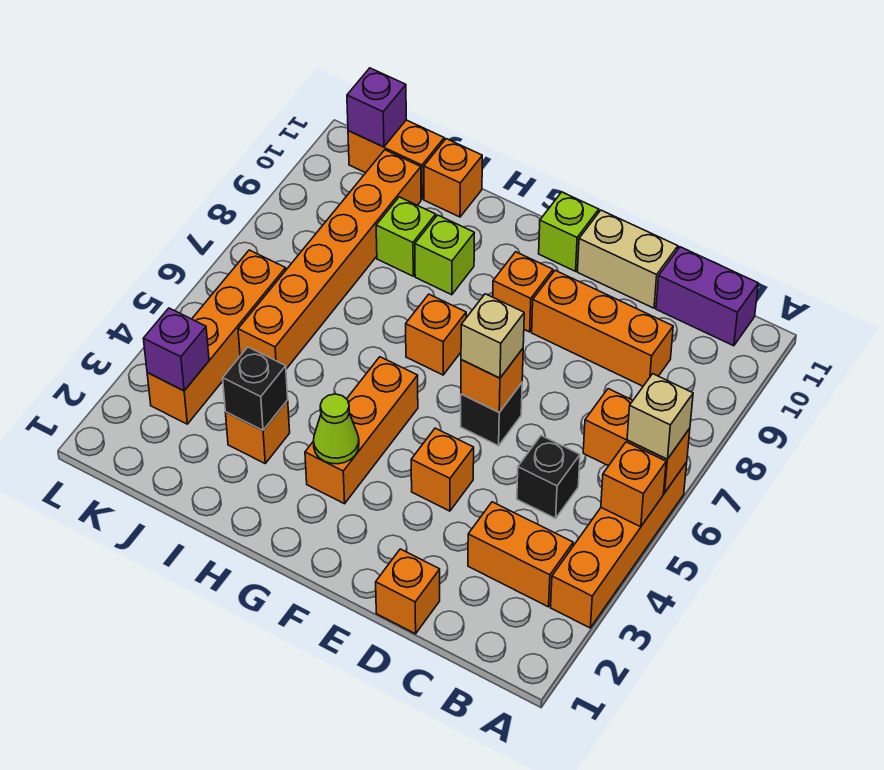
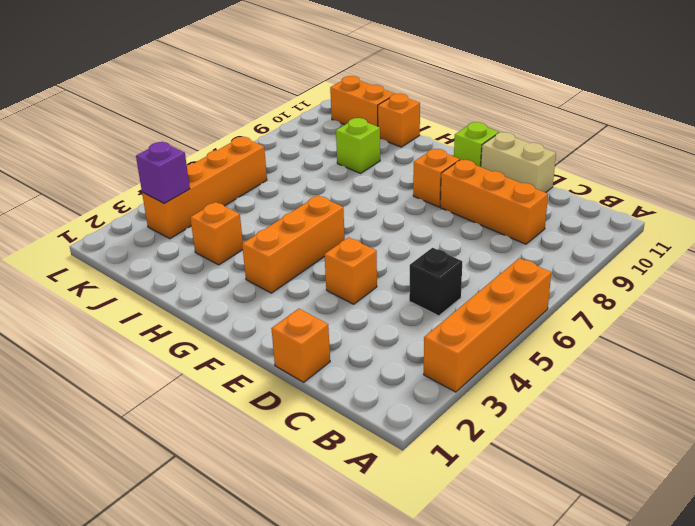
none -> orange 1x2 brick [468,502,573,607]
none -> purple 1x2 brick [656,247,758,346]
none -> black 1x1 brick [461,383,522,446]

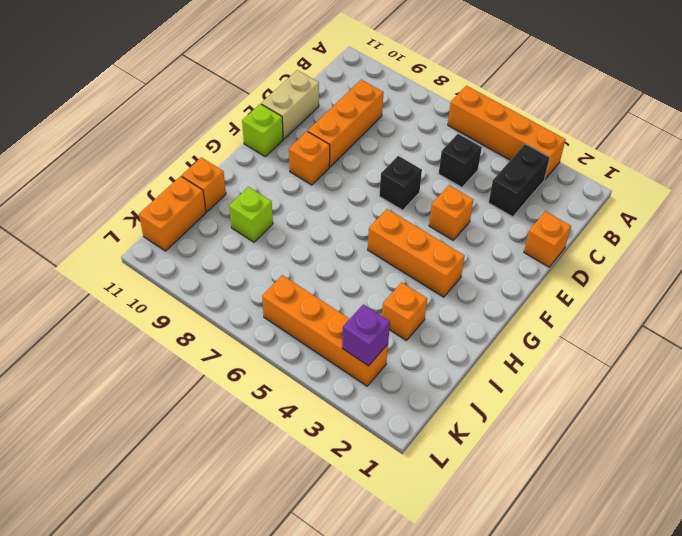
black 1x2 brick [489,144,550,217] -> orange 1x2 brick [468,502,573,607]
none -> purple 1x2 brick [656,247,758,346]
none -> orange 1x1 brick [406,294,466,375]
none -> lime 1x1 brick [415,215,474,295]

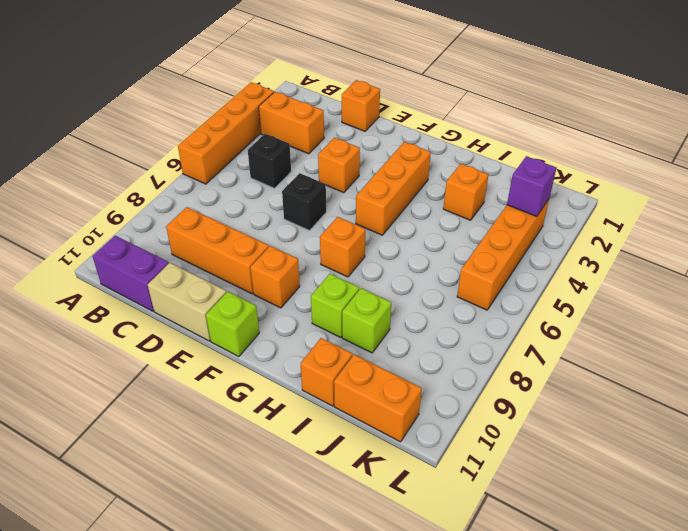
none -> orange 1x6 brick [238,150,421,369]
none -> orange 1x1 brick [601,442,666,527]
none -> orange 1x2 brick [583,389,690,493]

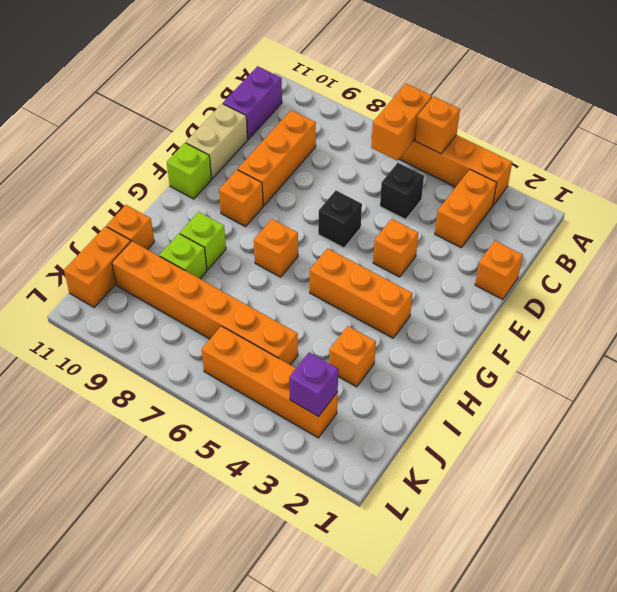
none -> orange 1x1 brick [461,349,523,412]
none -> lime 1x1 cone [313,394,359,464]
none -> black 1x1 brick [223,347,288,430]

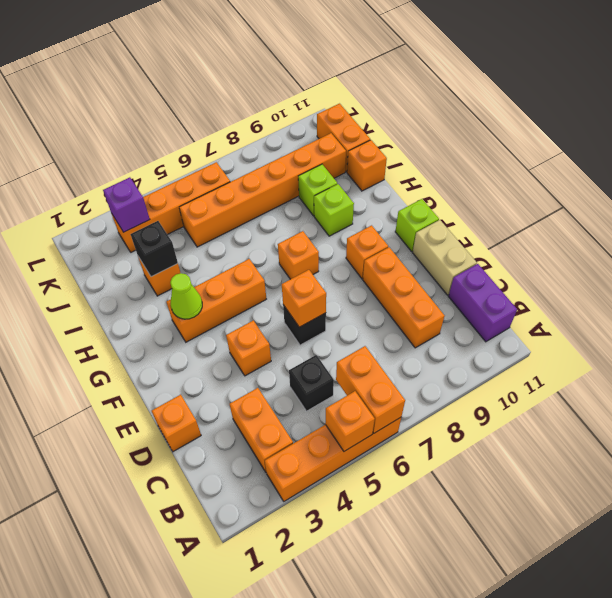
none -> purple 1x1 brick [347,68,406,147]
none -> tan 1x1 brick [627,374,693,459]
none -> tan 1x1 brick [461,294,524,378]

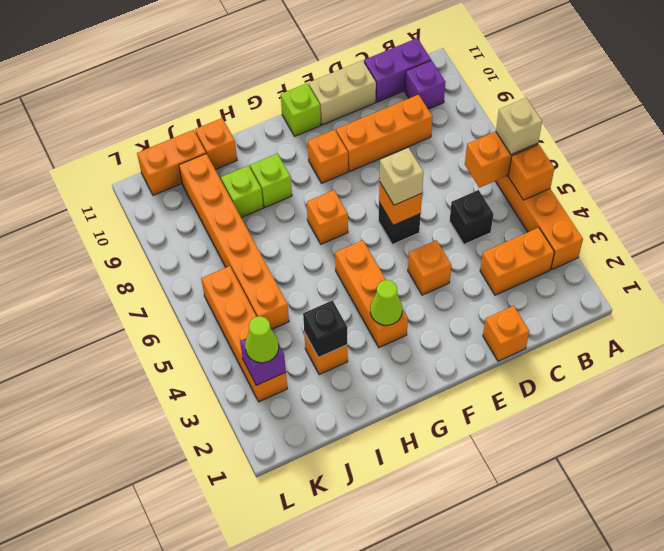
purple 1x1 brick [405,60,446,109] -> purple 1x1 brick moved to [347,68,406,147]
lime 1x1 cone [245,316,279,363] -> none

